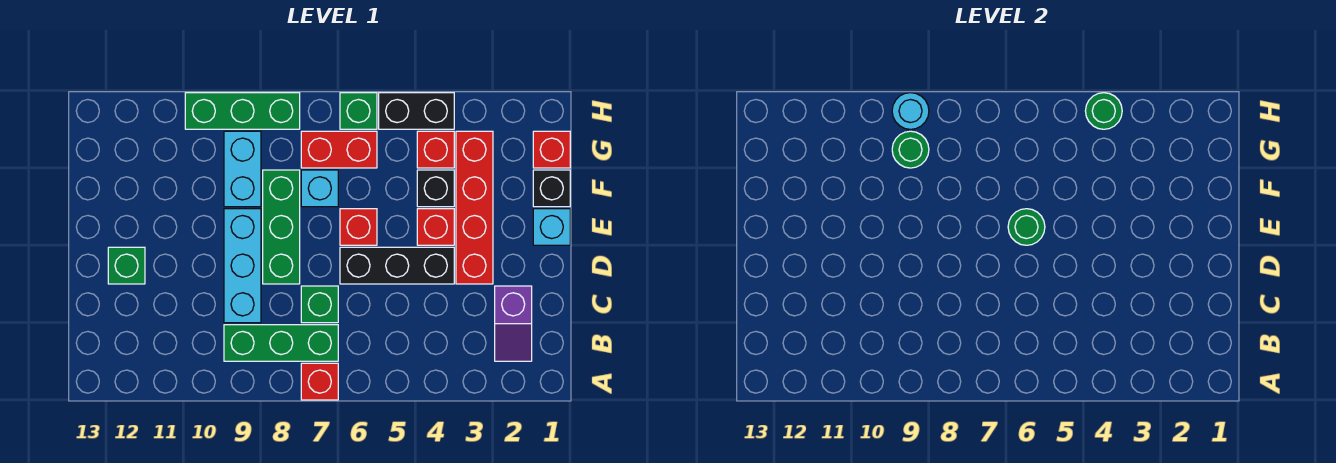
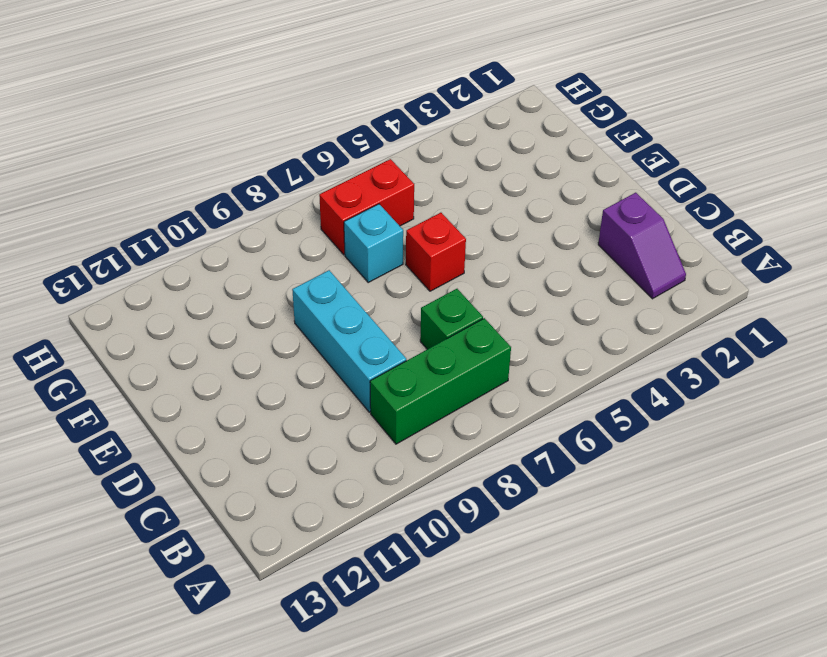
none -> red 1x1 brick [301,363,338,400]
none -> red 1x4 brick [456,131,493,284]
none -> black 1x3 brick [340,247,454,284]

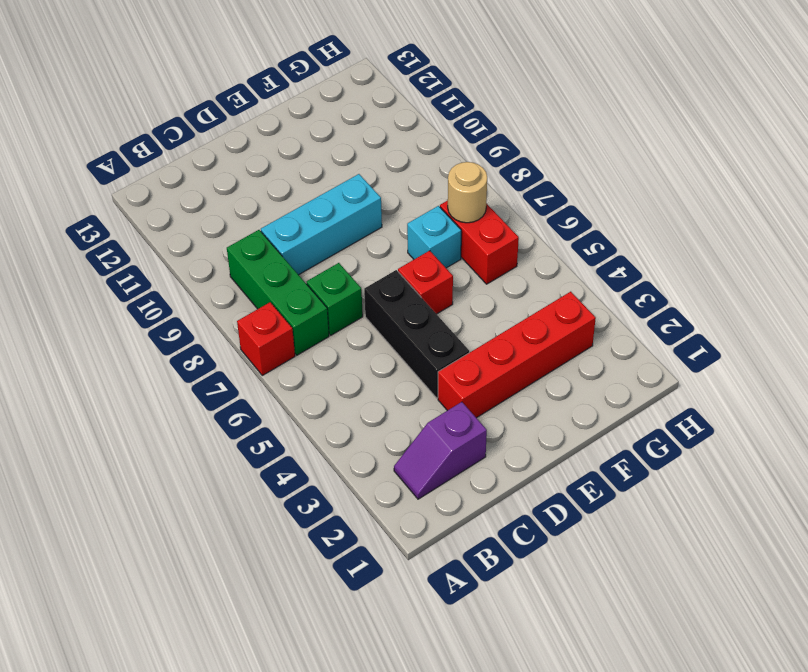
tan 1x1 round brick [448,162,487,223] -> none
none -> green 1x3 brick [263,170,300,284]
none -> green 1x1 brick [108,247,145,284]
none -> cyan 1x1 brick [533,209,570,245]

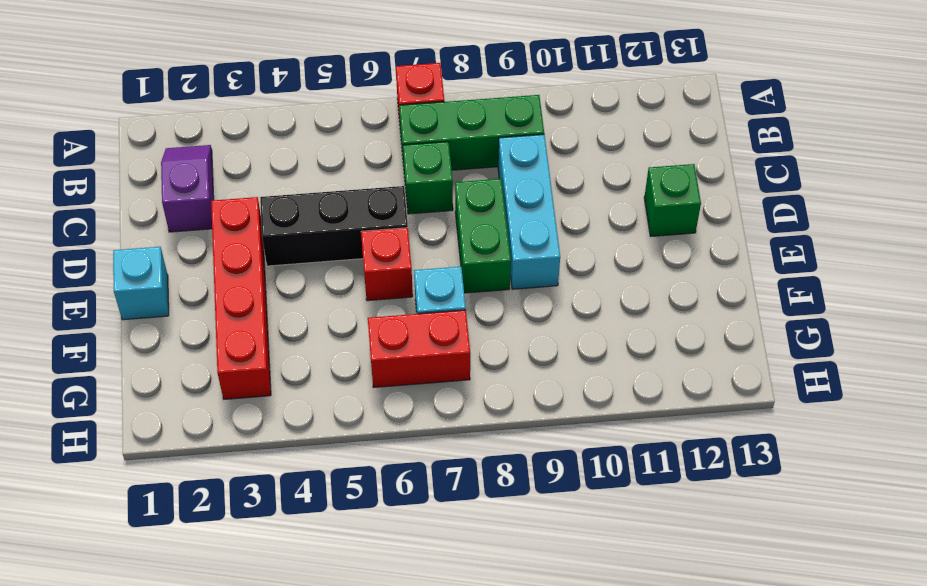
green 1x2 brick [455,179,511,293] -> green 1x3 brick [263,170,300,284]
none -> red 1x1 brick [417,209,454,245]
none -> black 1x1 brick [533,170,570,207]
none -> black 1x1 brick [417,170,454,207]

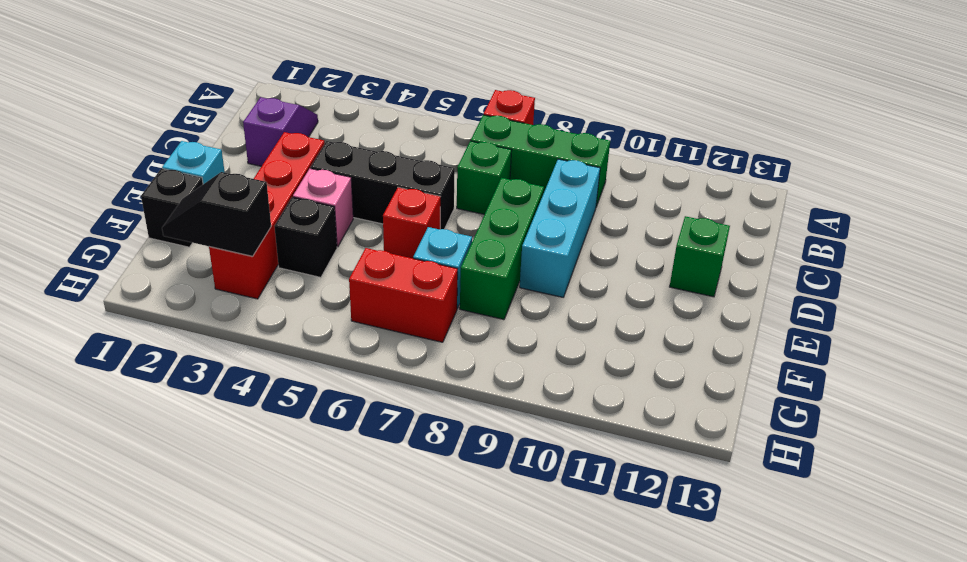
pink 1x1 brick [293,168,353,247] -> red 1x1 brick [417,209,454,245]
black 1x2 slope [162,172,271,256] -> none
none -> cyan 1x2 brick [224,131,261,207]
none -> red 1x1 brick [533,131,570,168]
none -> red 1x1 brick [417,131,454,168]

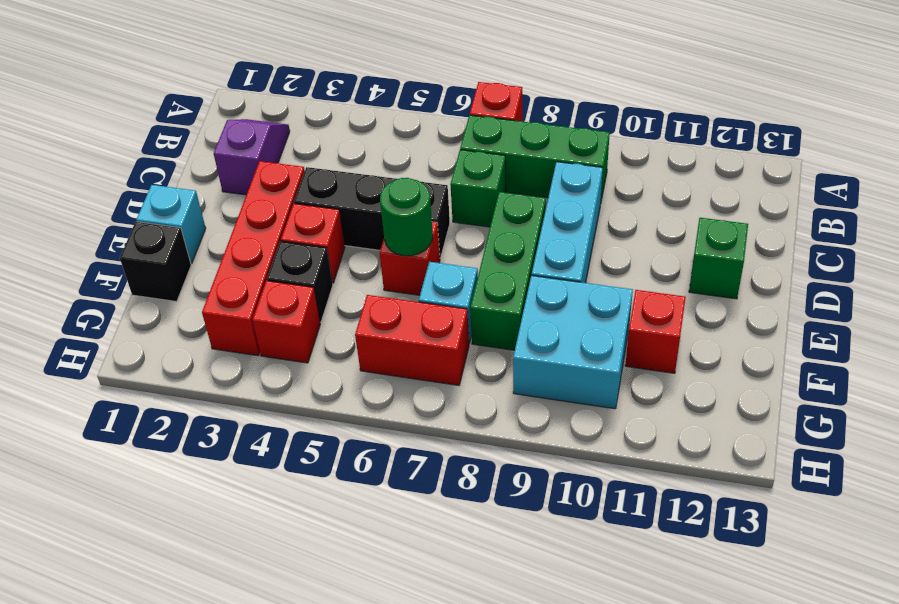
cyan 2x2 brick [513,276,633,409] -> cyan 1x2 brick [224,131,261,207]
red 1x1 brick [625,290,686,373] -> red 1x1 brick moved to [533,131,570,168]
none -> black 1x2 brick [379,93,454,129]
none -> green 1x1 brick [340,93,377,129]
none -> green 1x3 brick [185,93,300,129]

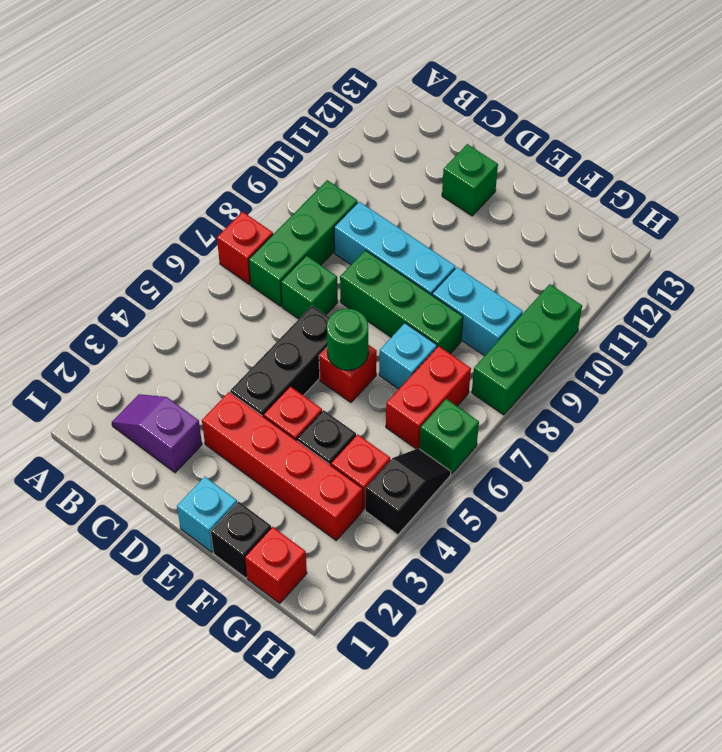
black 1x2 slope [365,448,451,535] -> black 1x2 brick [379,93,454,129]
none -> green 1x1 round brick [892,131,929,168]
none -> green 1x1 round brick [1086,93,1122,129]
none -> cyan 1x1 round brick [892,93,929,129]

